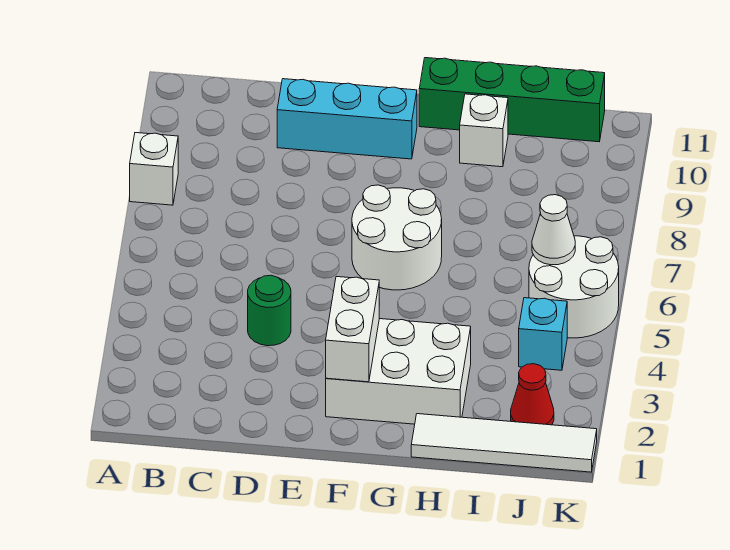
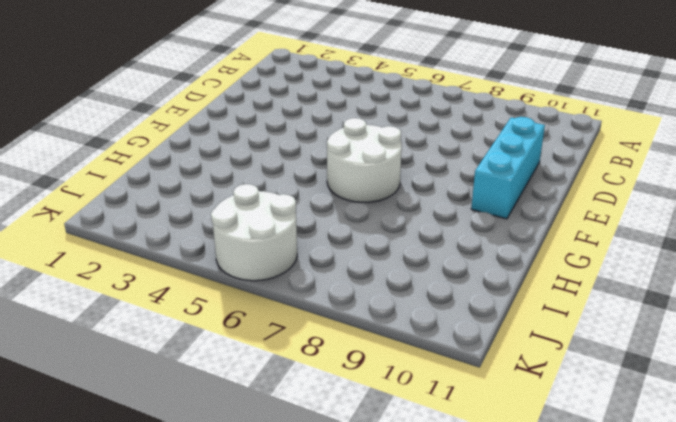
none -> white 1x1 brick [130,133,178,205]
none -> green 1x1 round brick [248,275,291,346]
none -> white 2x3 brick [326,319,471,424]

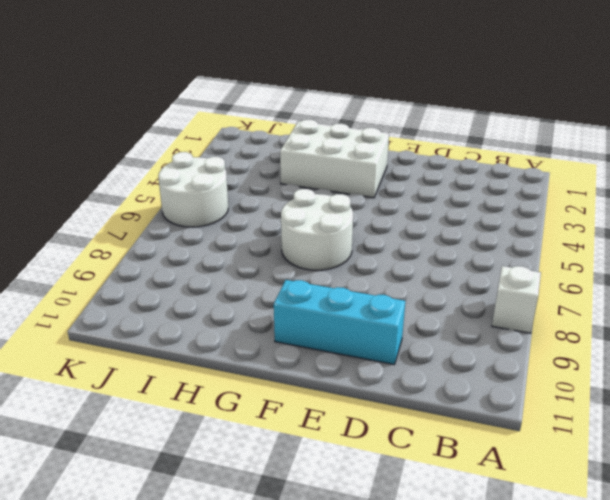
none -> green 1x1 round brick [248,275,291,346]
none -> green 1x4 brick [419,58,605,142]
none -> white 1x4 tile [411,414,597,472]

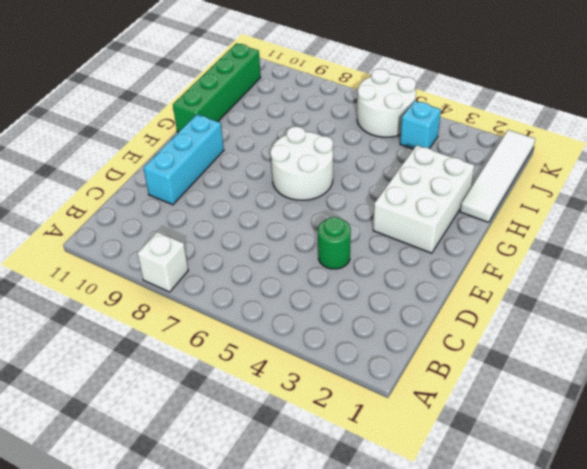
none -> white 1x1 brick [460,94,508,167]
none -> red 1x1 cone [511,364,554,425]
none -> white 1x2 brick [326,277,379,382]

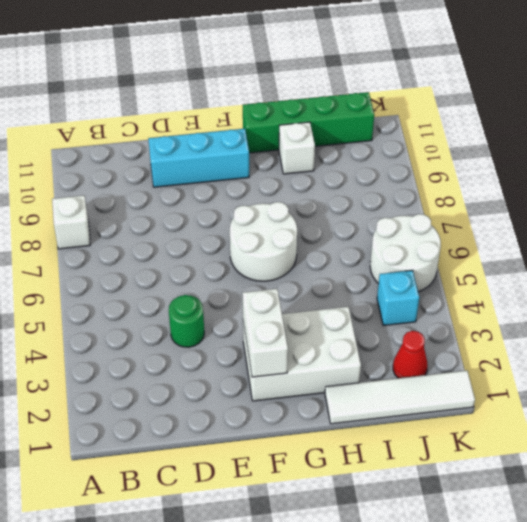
none -> white 1x1 cone [532,195,575,265]

